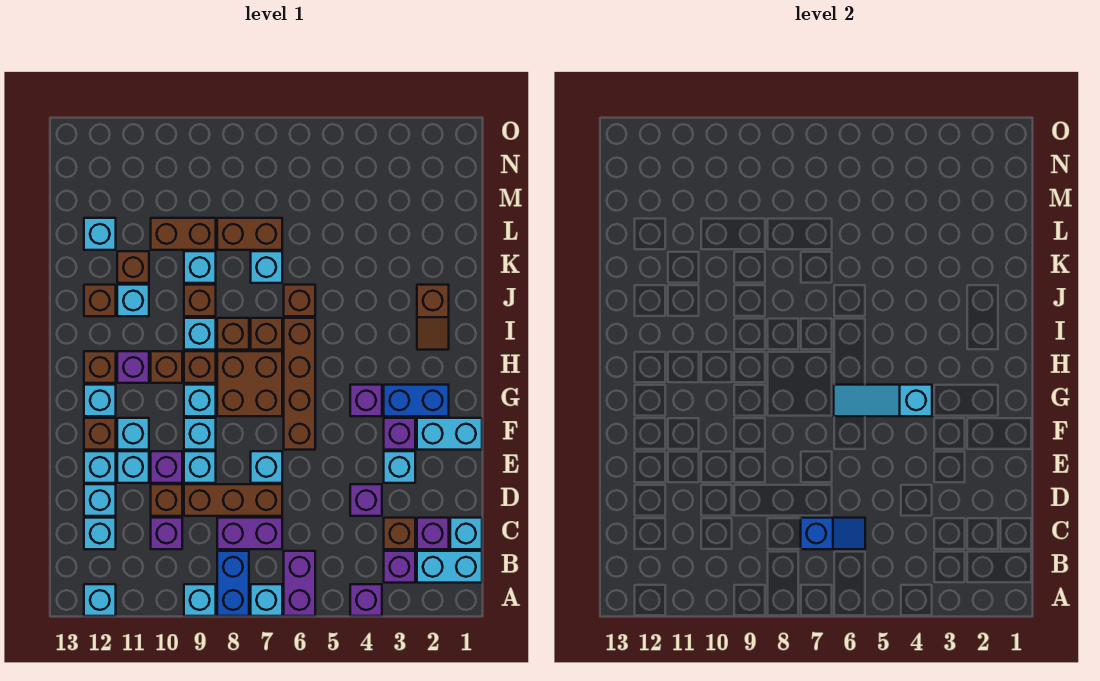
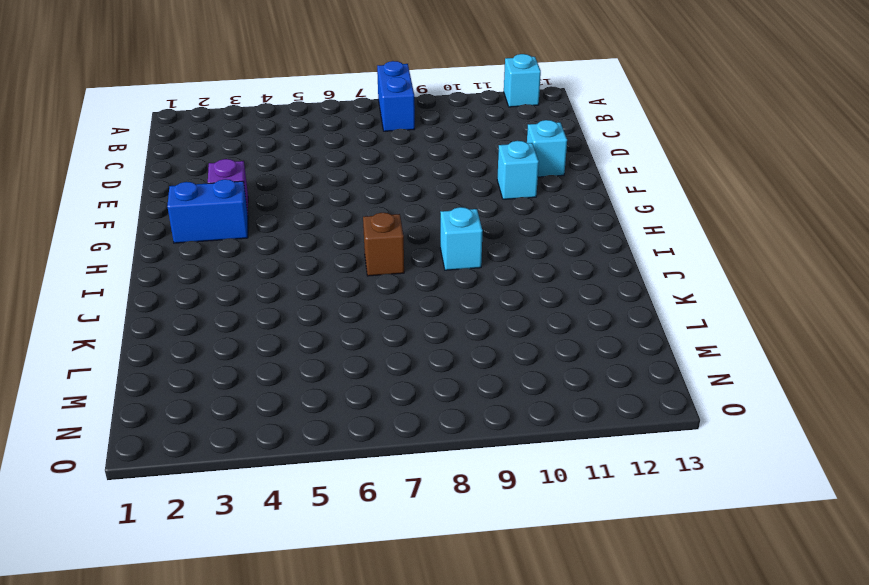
none -> purple 1x1 brick [350,584,382,616]
none -> purple 1x2 brick [284,551,315,616]
none -> cyan 1x1 brick [251,584,282,616]
none -> cyan 1x1 brick [184,584,216,616]

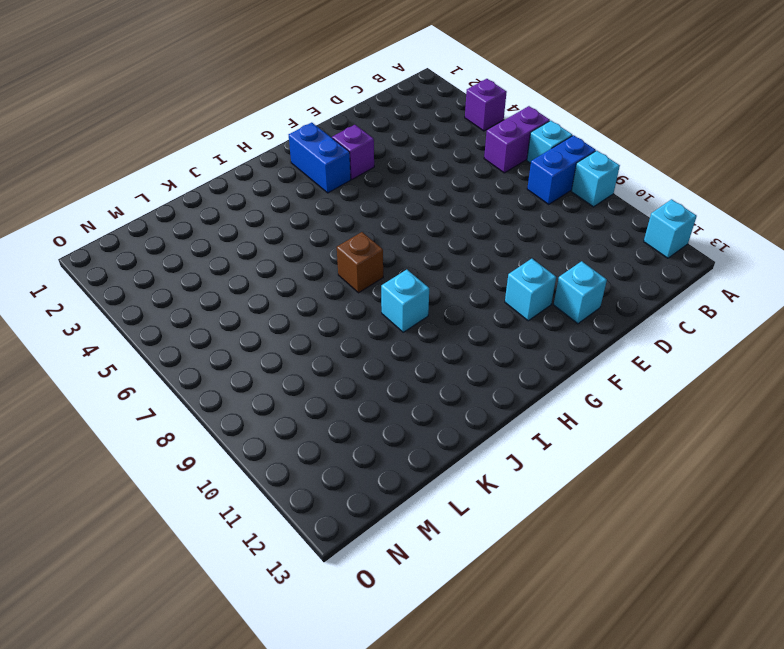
none -> cyan 1x2 brick [417,551,482,583]
none -> purple 1x1 brick [384,551,415,583]
none -> cyan 1x1 brick [450,518,482,549]
none -> purple 1x1 brick [417,518,449,549]

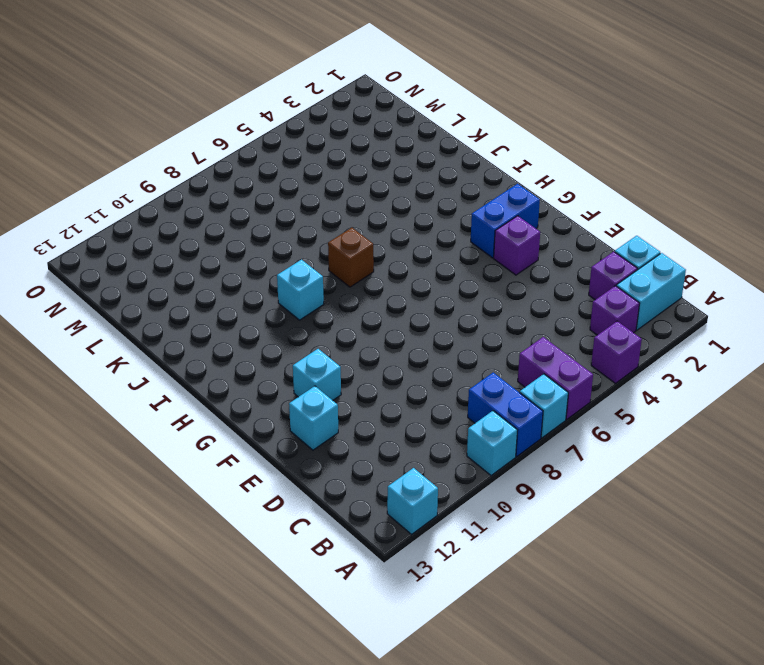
none -> brown 1x1 brick [384,518,415,549]
none -> purple 1x2 brick [217,518,282,549]
none -> purple 1x1 brick [151,518,182,549]
none -> cyan 1x1 brick [84,518,116,549]

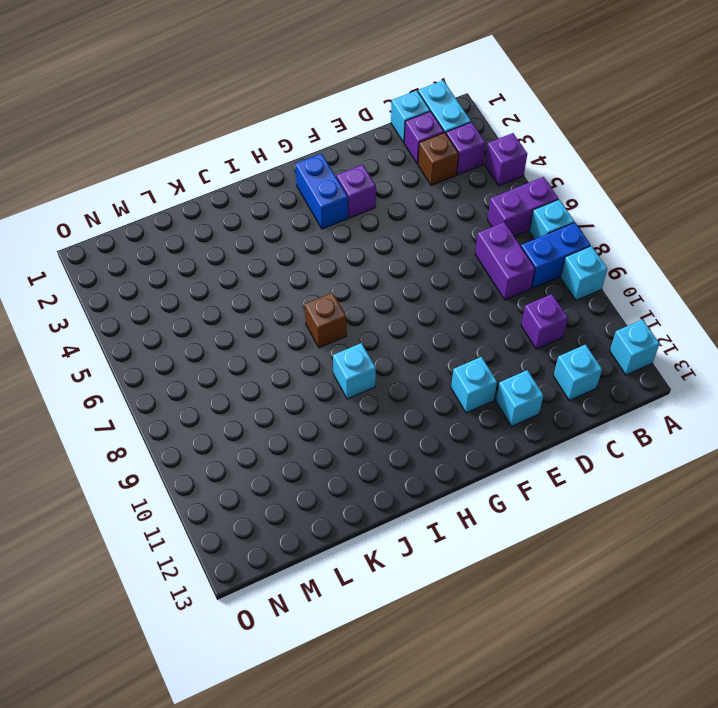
none -> purple 1x1 brick [350,484,382,516]
none -> brown 1x3 brick [184,484,282,516]
none -> brown 1x1 brick [151,484,182,516]
none -> cyan 1x1 brick [84,484,116,516]

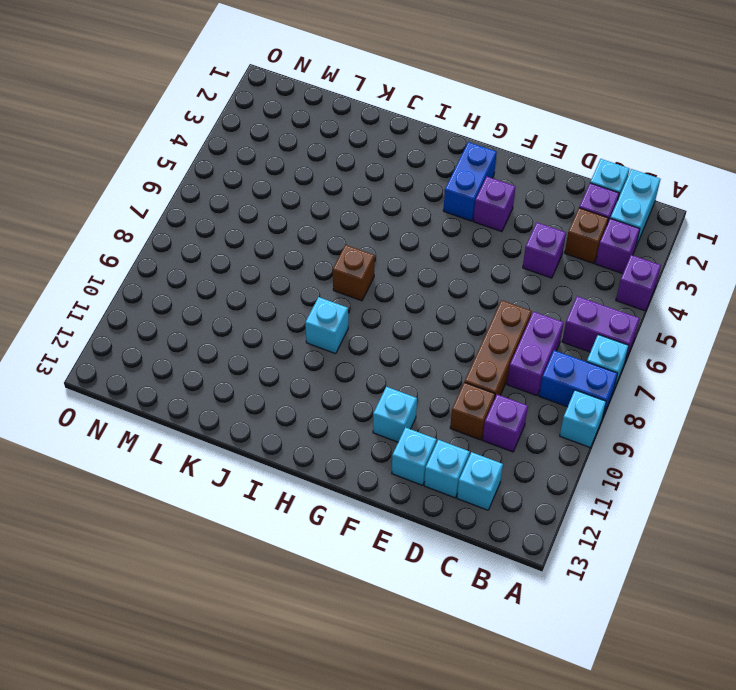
none -> cyan 1x1 brick [84,584,116,616]
none -> cyan 1x1 brick [384,451,415,483]
none -> cyan 1x1 brick [251,451,282,483]
none -> cyan 1x1 brick [184,451,216,483]

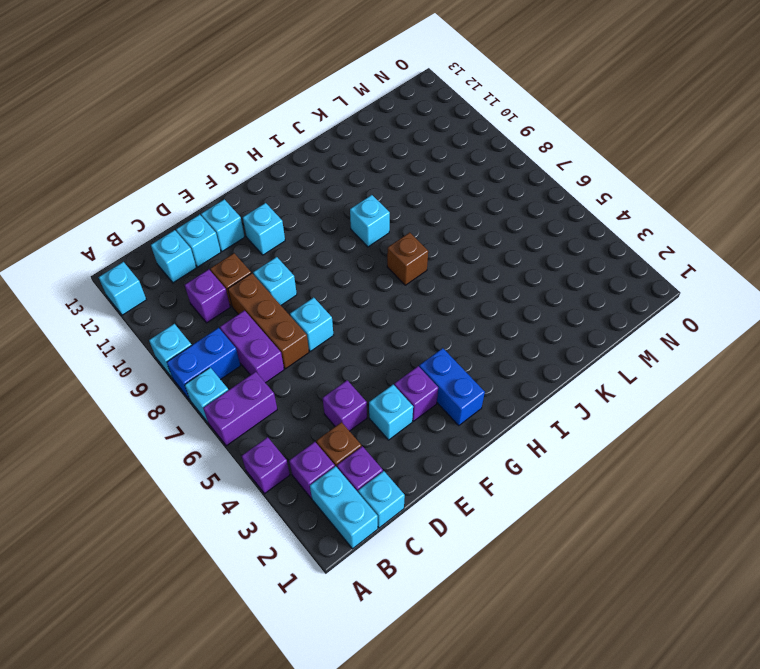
none -> purple 1x1 brick [151,451,182,483]
none -> cyan 1x1 brick [117,451,149,483]
none -> cyan 1x2 brick [417,418,482,450]
none -> brown 1x4 brick [284,318,315,450]

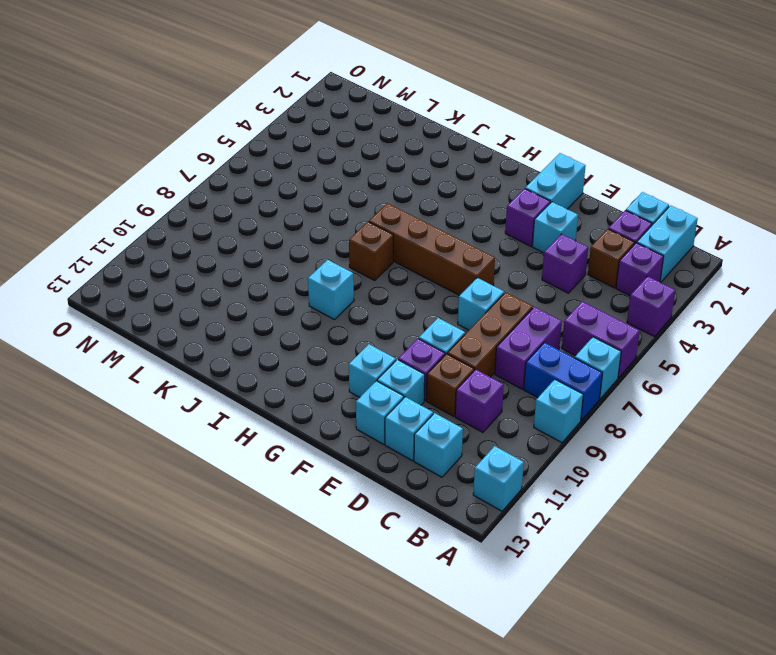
none -> cyan 1x1 brick [184,418,216,450]
none -> brown 1x1 brick [84,418,116,450]
none -> blue 1x2 brick [384,385,449,416]
none -> purple 1x1 brick [350,385,382,416]

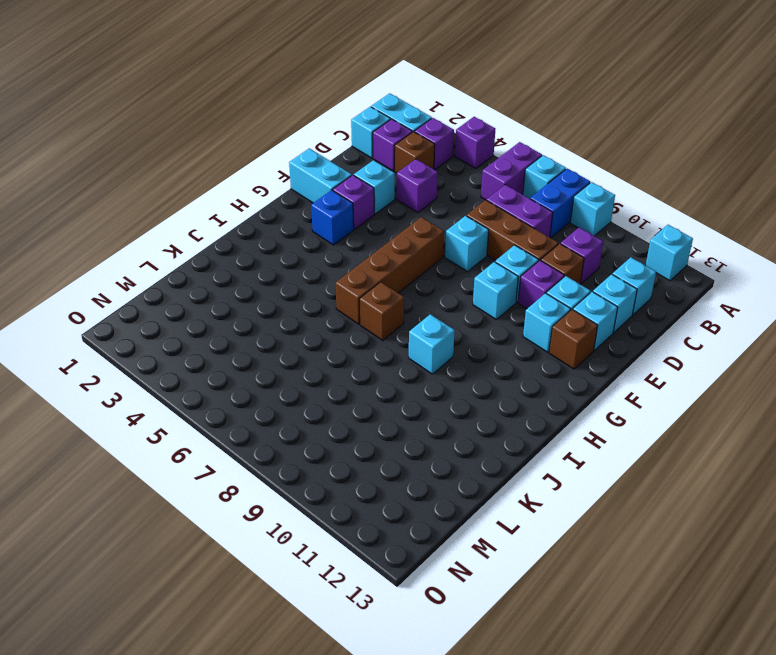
blue 1x1 brick [311,190,354,245] -> blue 1x2 brick [384,385,449,416]
none -> purple 1x1 brick [350,385,382,416]
none -> brown 2x2 brick [217,351,282,416]
none -> cyan 1x1 brick [184,385,216,416]
none -> cyan 1x1 brick [84,385,116,416]

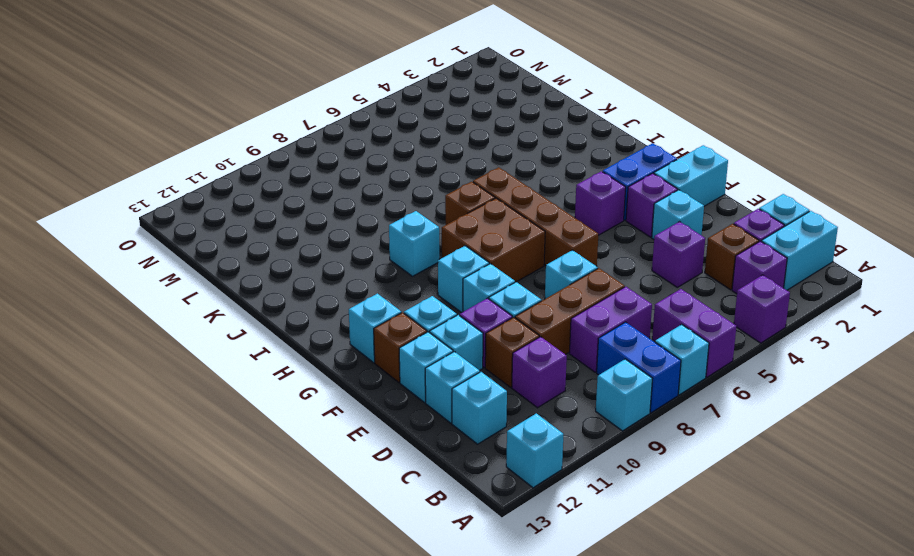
none -> brown 1x1 brick [184,351,216,383]
none -> brown 1x1 brick [151,351,182,383]
none -> purple 1x1 brick [117,351,149,383]
none -> brown 1x1 brick [84,351,116,383]

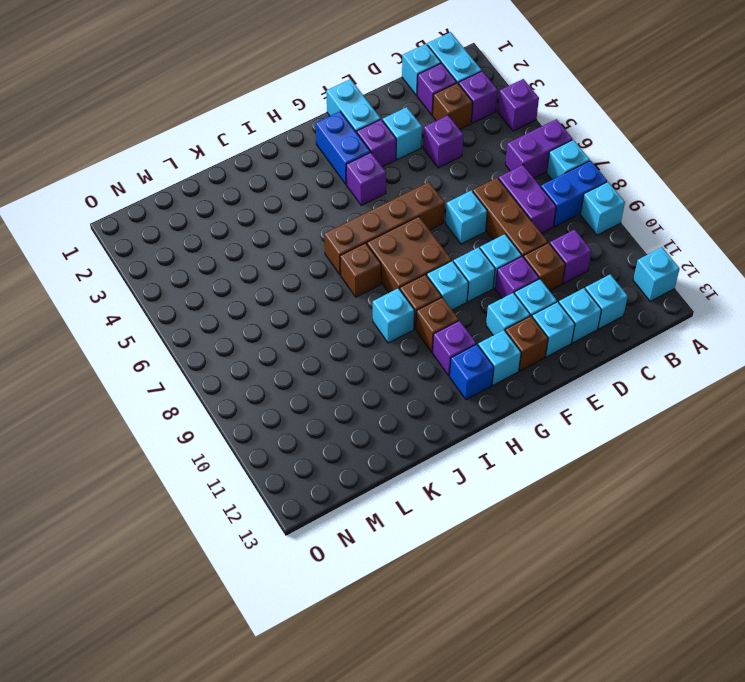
blue 1x1 brick [450,344,494,400] -> brown 1x1 brick [84,351,116,383]
none -> brown 1x2 slope [417,285,449,350]
none -> brown 1x1 brick [217,318,249,350]
none -> brown 1x1 brick [284,285,315,316]
none -> brown 1x1 brick [184,285,216,316]

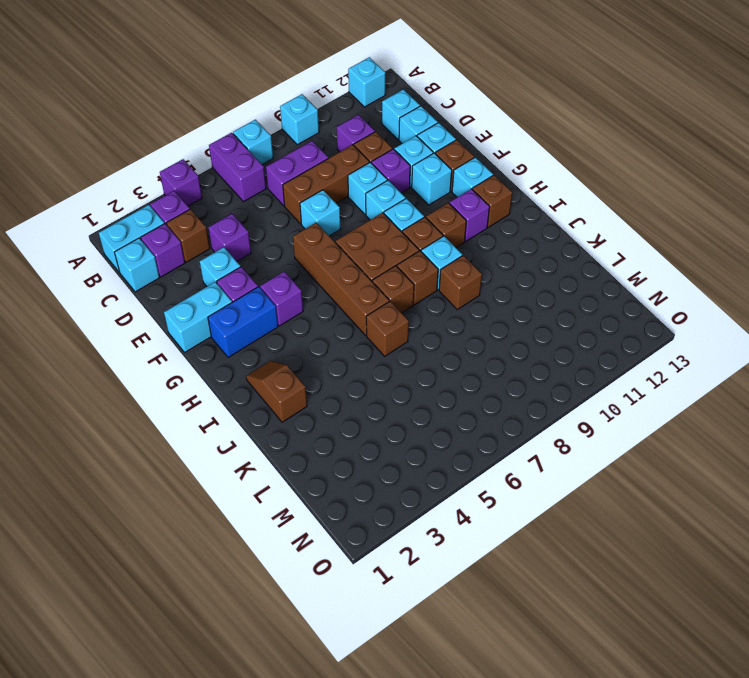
none -> blue 1x2 brick [217,551,249,616]
none -> cyan 1x1 brick [117,285,149,316]
none -> brown 1x1 brick [84,285,116,316]
none -> cyan 1x1 brick [251,251,282,283]

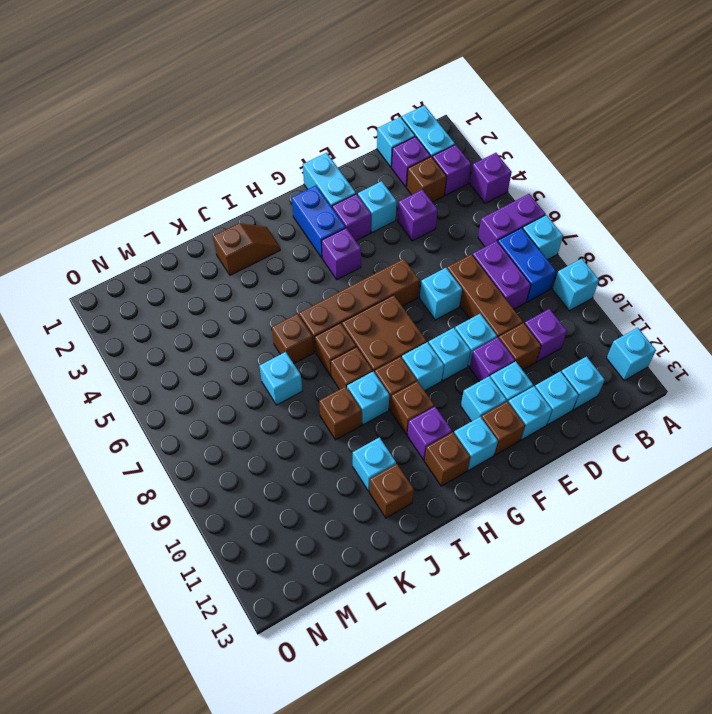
blue 1x2 brick [498,228,556,302] -> blue 1x2 brick turned to [217,551,249,616]
none -> cyan 1x1 brick [184,251,216,283]
none -> brown 1x1 brick [117,251,149,283]
none -> brown 1x2 brick [217,218,282,250]
none -> brown 1x2 brick [151,218,216,250]

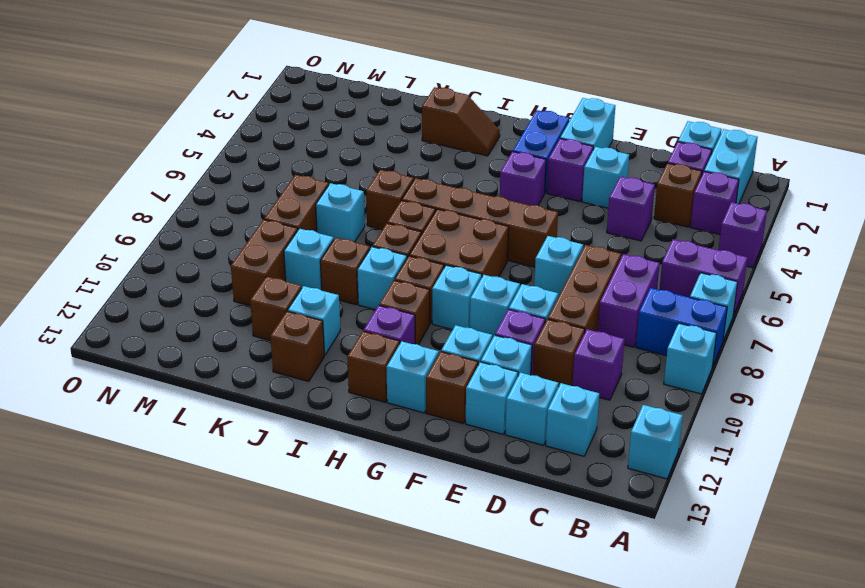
none -> cyan 1x1 brick [84,218,116,250]
none -> blue 1x2 slope [801,518,865,549]
none -> cyan 1x3 slope [834,385,932,416]

